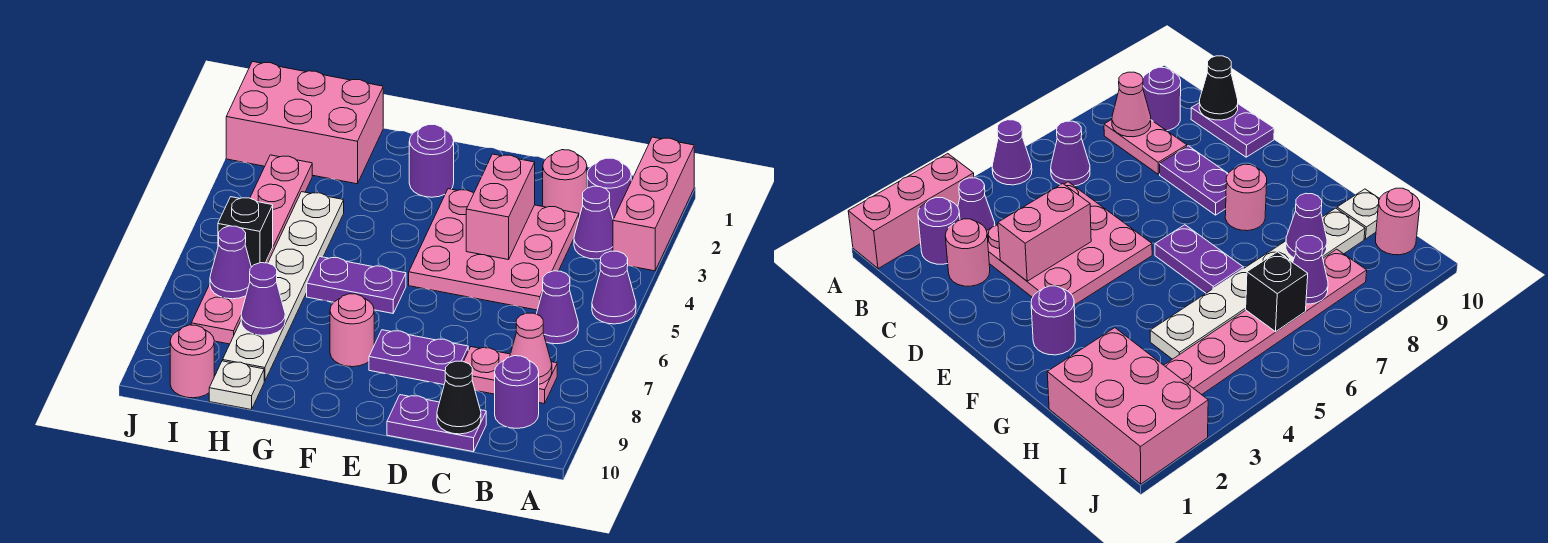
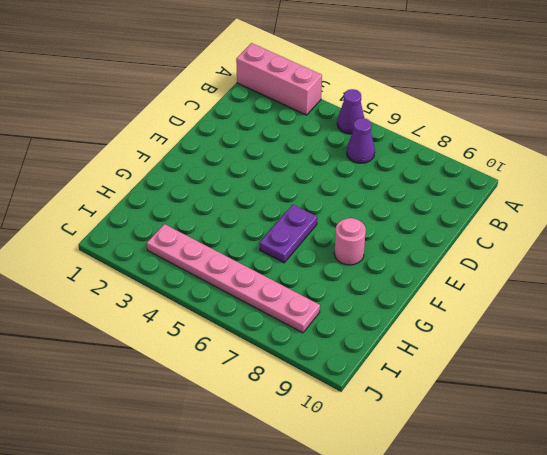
none -> purple 1x1 round brick [587,158,631,219]
none -> purple 1x1 cone [574,186,613,259]
none -> pink 1x2 plate [464,347,557,404]

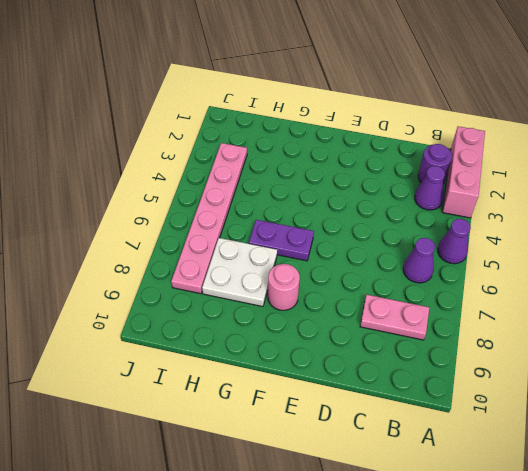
white 2x2 plate [202,238,277,307] -> white 1x6 plate [223,192,344,381]
none -> purple 1x1 round brick [495,356,539,428]
none -> pink 1x1 round brick [543,150,587,217]
none -> pink 3x3 plate [409,189,579,310]

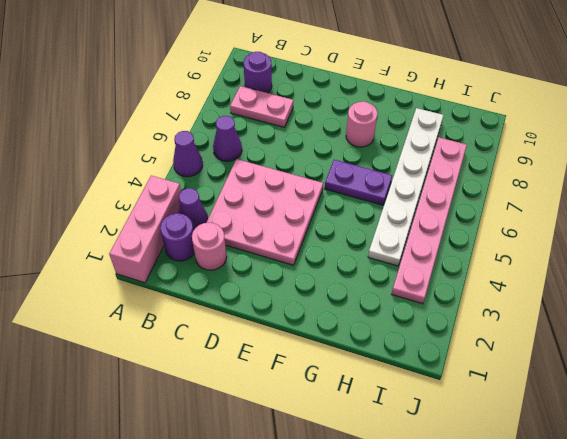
none -> purple 1x2 plate [387,395,486,452]
none -> purple 1x2 plate [369,330,468,385]
none -> purple 1x1 round brick [409,125,454,197]

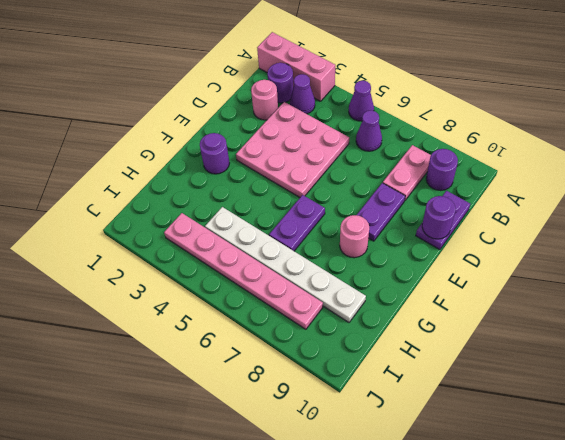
purple 1x1 round brick [422,196,455,239] -> none
none -> pink 2x3 brick [226,62,383,184]
none -> white 1x1 plate [209,361,264,410]
none -> pink 1x1 round brick [170,325,214,398]

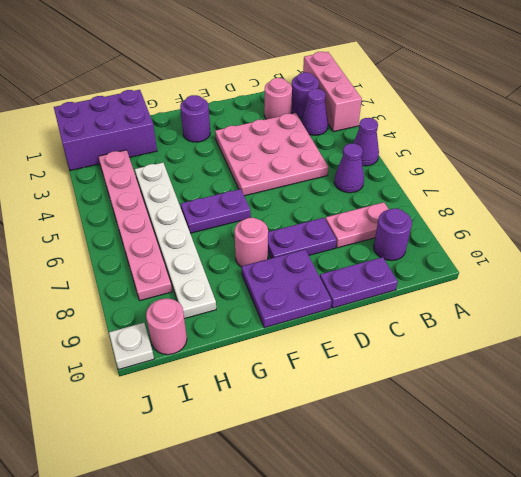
purple 2x2 plate [242,250,332,328] -> none
purple 2x3 brick [54,90,157,171] -> pink 2x3 brick [226,62,383,184]
white 1x1 plate [109,323,154,370] -> white 1x1 plate moved to [209,361,264,410]
none -> pink 1x1 cone [510,313,552,384]
none -> black 1x1 cone [437,361,481,434]
none -> pink 1x2 brick [466,154,535,260]

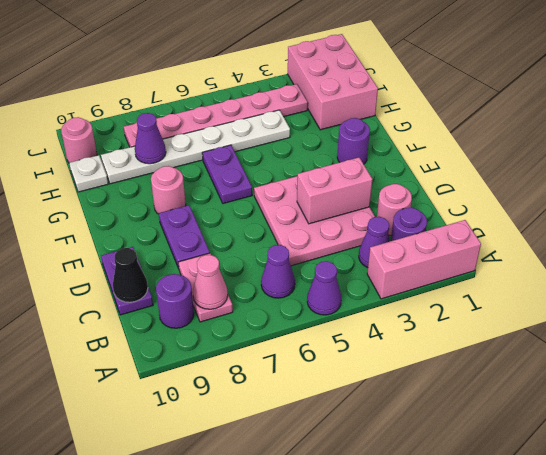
none -> black 1x1 brick [218,197,273,267]
none -> purple 1x1 cone [210,226,251,299]

